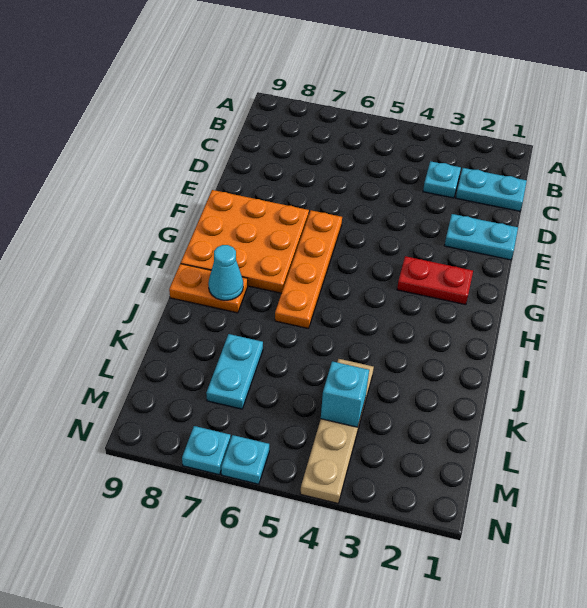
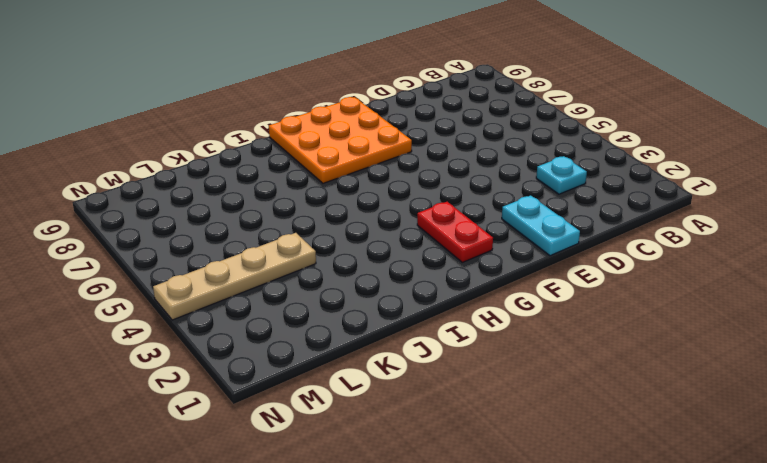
none -> cyan 1x2 plate [456,168,527,211]
none -> orange 1x4 plate [275,210,342,328]
none -> orange 1x2 plate [169,264,248,313]

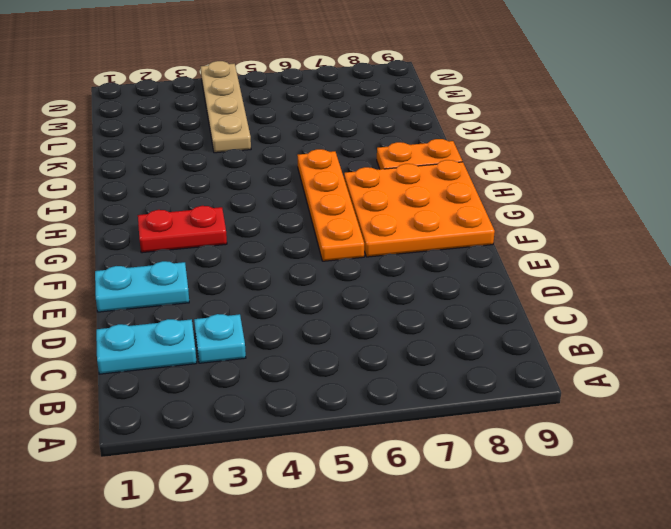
none -> cyan 1x2 plate [206,334,263,409]
none -> cyan 1x1 plate [221,435,269,484]
none -> cyan 1x1 plate [182,426,231,475]

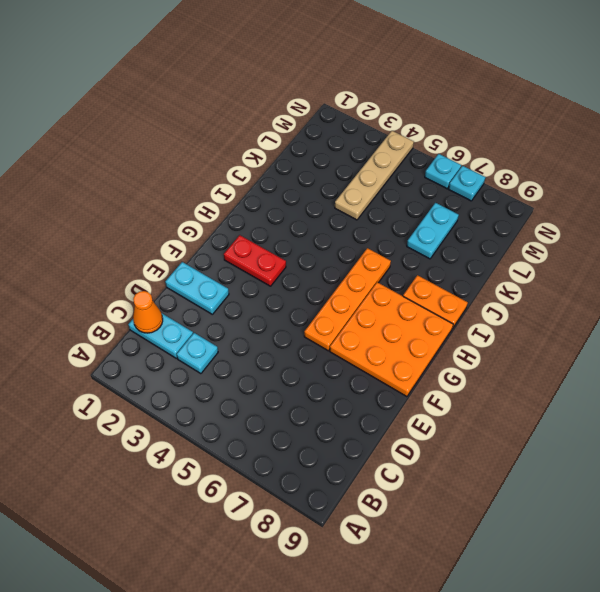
orange 1x1 cone [133,291,163,333] -> none
none -> cyan 1x1 cone [208,245,243,300]
none -> cyan 1x1 brick [321,361,369,427]

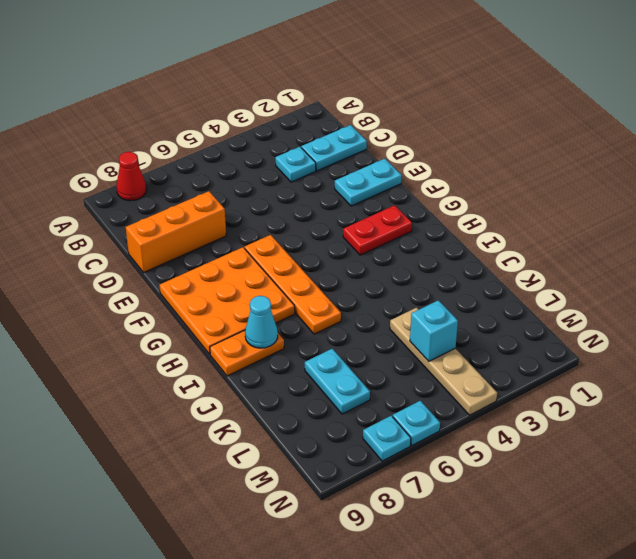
red 1x1 cone [117,152,146,201] -> none
orange 1x3 brick [126,191,226,272] -> none

